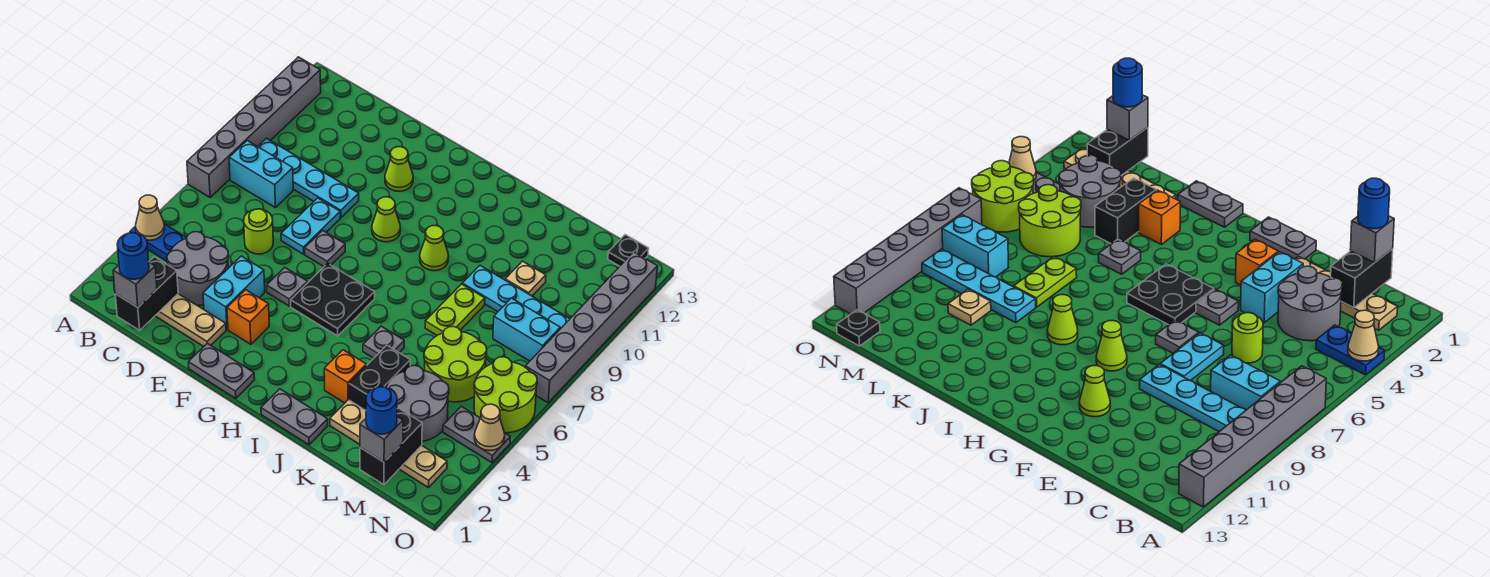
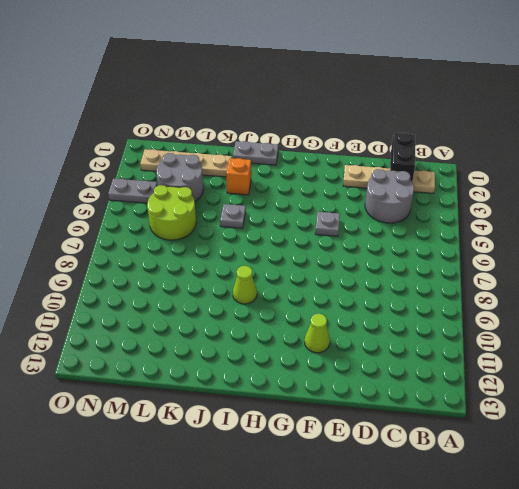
none -> blue 1x2 plate [130,224,187,261]
none -> grey 1x6 brick [187,57,321,197]
none -> cyan 1x2 brick [229,141,293,208]
none -> cyan 1x4 plate [258,138,359,218]

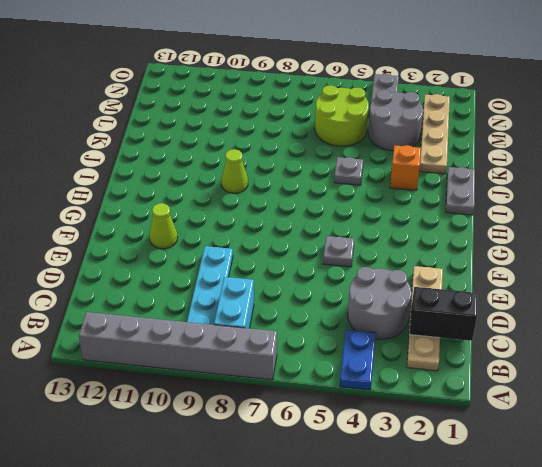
none -> lime 1x1 round brick [244,209,273,254]
none -> cyan 1x2 brick [203,256,265,329]
none -> cyan 1x2 plate [281,198,340,254]
none -> grey 1x2 plate [189,343,255,398]

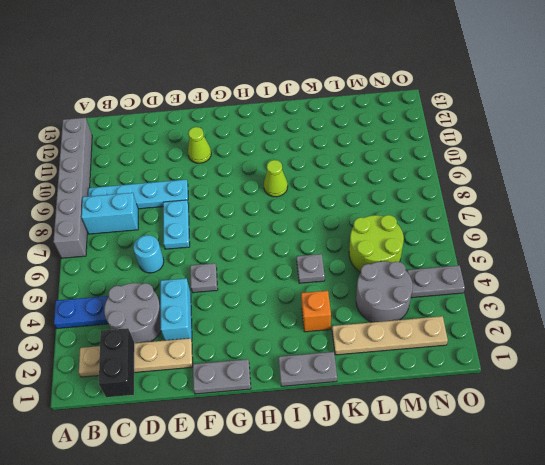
cyan 1x1 round brick [133,235,164,273] -> lime 1x1 round brick [244,209,273,254]
none -> orange 1x1 brick [227,290,269,344]
none -> grey 1x1 plate [305,230,345,267]
none -> black 2x2 plate [291,263,375,336]
none -> lime 1x1 cone [372,197,400,242]

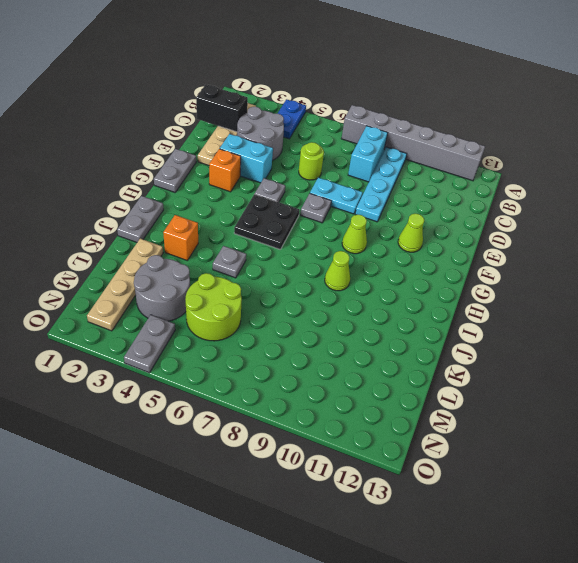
none -> black 1x2 brick [349,345,410,410]
none -> lime 1x2 plate [425,284,485,335]
none -> cyan 1x4 plate [462,266,570,329]
none -> tan 1x1 plate [505,261,546,296]

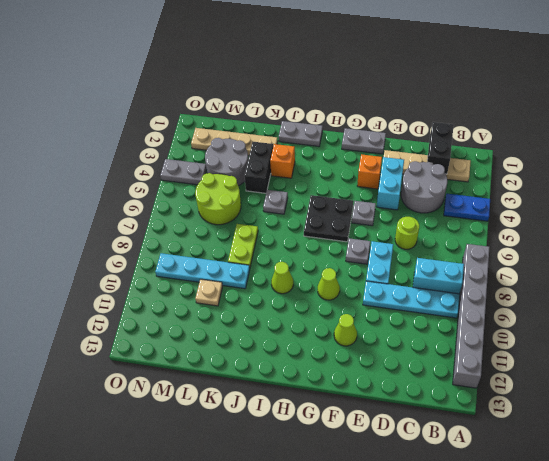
none -> cyan 1x2 brick [493,298,560,361]
none -> lime 2x2 round brick [474,357,537,433]
none -> black 1x1 plate [608,235,649,266]
none -> grey 1x6 brick [525,252,658,403]

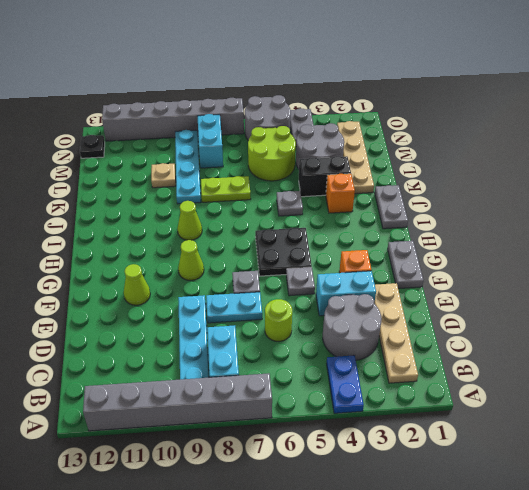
grey 2x2 round brick [245,95,291,140] -> lime 2x2 round brick [474,357,537,433]
none -> tan 1x1 cone [136,195,165,240]
none -> black 1x2 brick [115,257,178,330]
none -> black 1x2 brick [360,408,422,485]
none -> tan 1x1 cone [474,404,505,451]

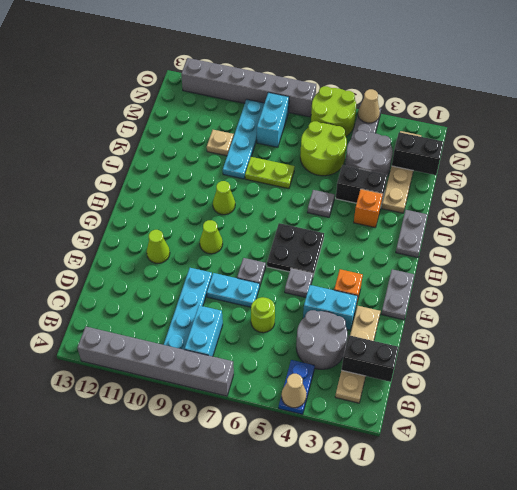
none -> black 1x1 plate [608,235,649,266]
none -> grey 1x1 brick [113,263,157,307]
none -> grey 1x1 brick [360,417,403,462]
none -> blue 1x1 round brick [117,233,149,279]

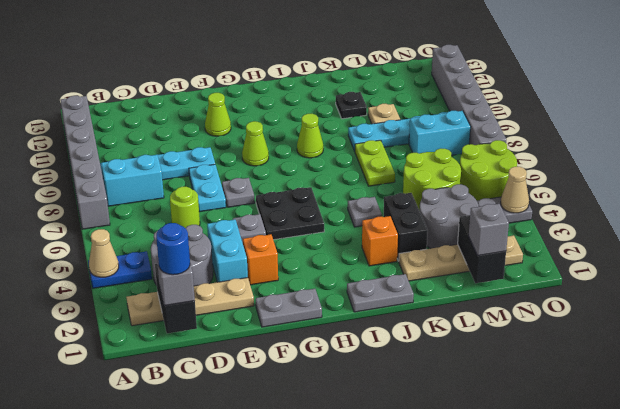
black 1x1 plate [336,92,367,119] -> black 1x1 plate moved to [608,235,649,266]
none -> blue 1x1 round brick [366,386,397,434]

